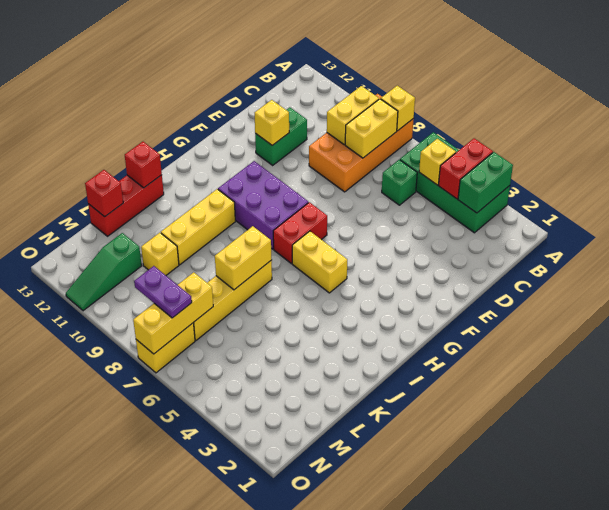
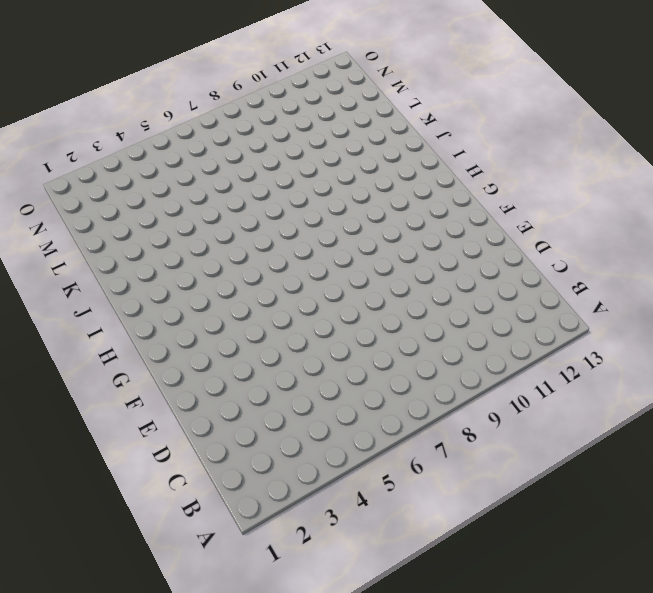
none -> green 2x4 brick [400,132,510,233]
none -> orange 2x4 brick [309,94,414,192]
none -> green 1x1 brick [382,160,417,205]

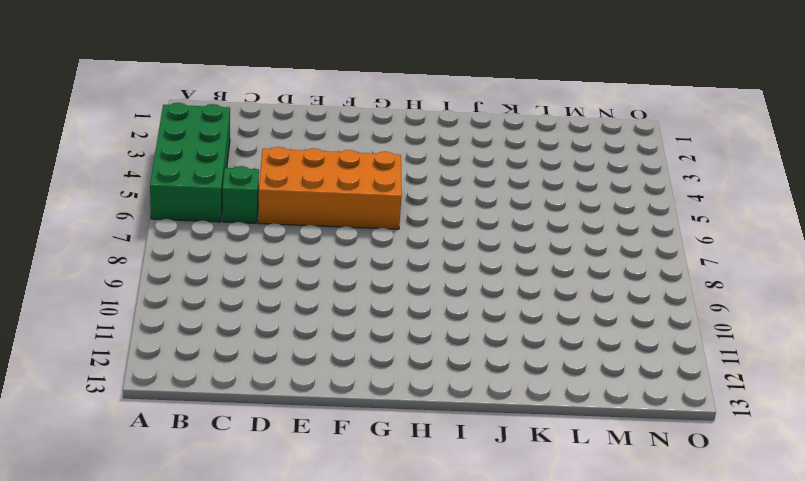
orange 2x4 brick [258,147,402,229] -> orange 2x4 brick moved to [309,94,414,192]
none -> green 1x2 brick [255,107,307,165]
none -> red 1x2 brick [273,202,327,263]
none -> purple 2x3 brick [218,161,308,249]

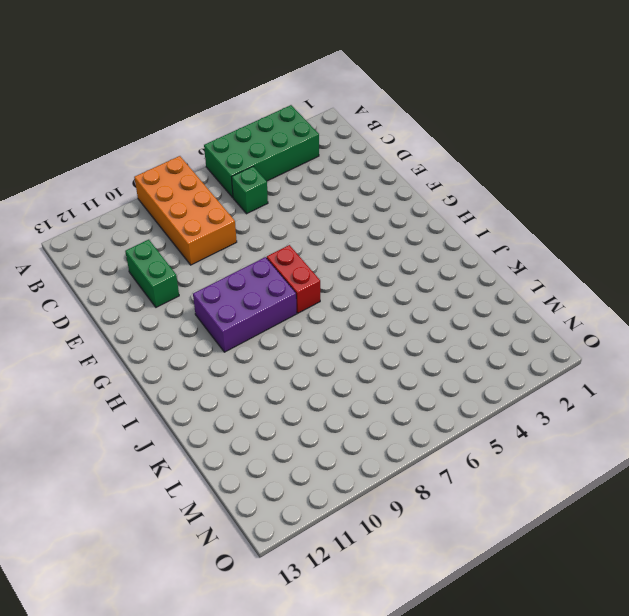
none -> yellow 1x2 brick [292,231,347,293]
none -> yellow 1x3 brick [161,189,235,265]
none -> yellow 1x4 brick [193,260,272,340]

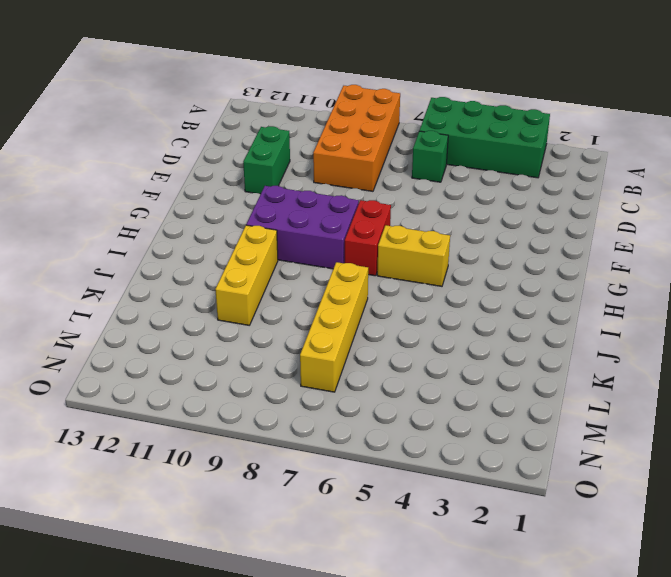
none -> red 1x3 brick [88,175,164,236]
none -> yellow 1x1 brick [141,233,179,275]
none -> green 1x3 slope [66,233,142,311]

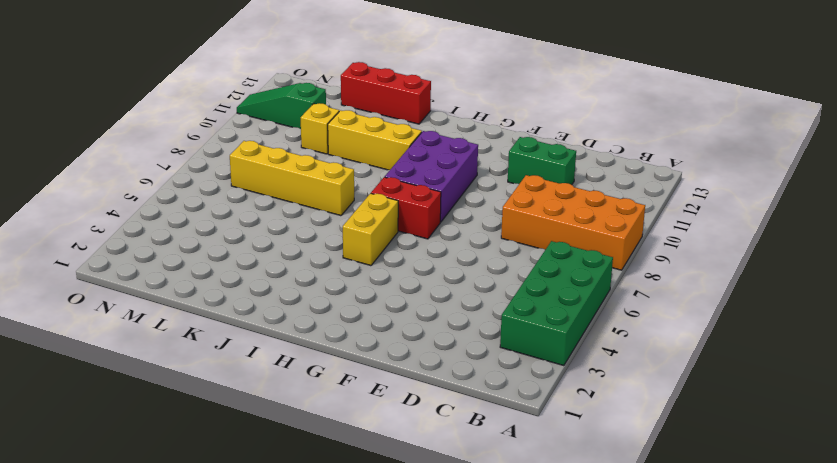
none -> green 1x1 brick [382,160,417,205]
none -> yellow 1x2 brick [136,323,195,373]
none -> green 1x2 brick [458,152,513,213]

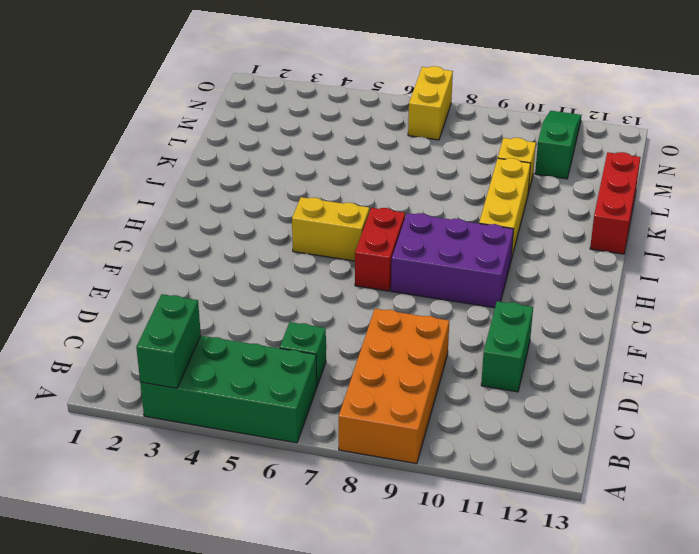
none -> yellow 1x4 brick [193,260,272,340]
none -> red 1x2 brick [438,138,493,199]
none -> yellow 1x1 brick [381,86,415,131]

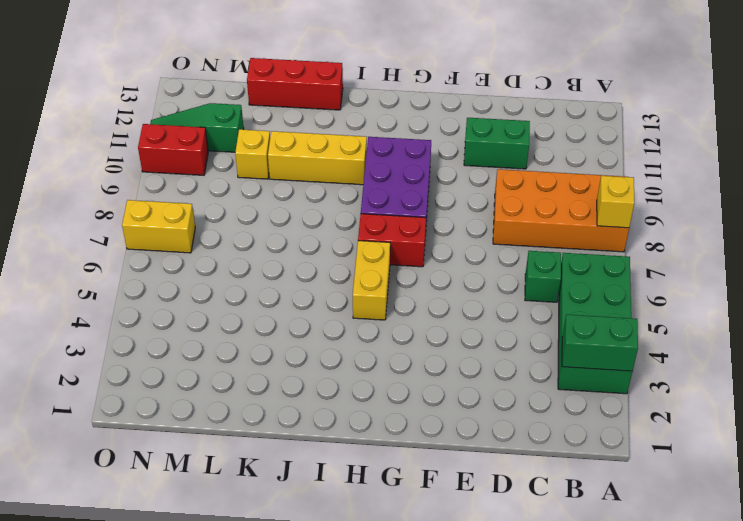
red 1x2 brick [138,124,208,175] -> red 1x2 brick moved to [438,138,493,199]
none -> yellow 1x4 brick [193,260,272,340]
none -> yellow 1x1 brick [419,139,456,185]
none -> yellow 1x2 brick [345,99,398,158]

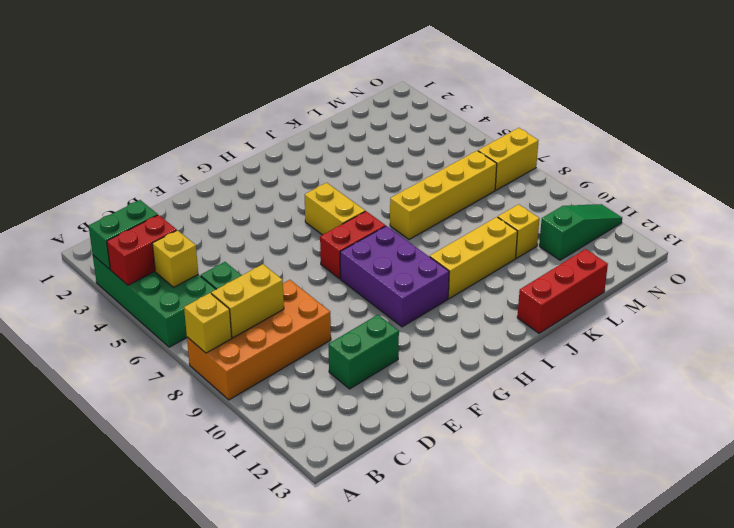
none -> yellow 1x2 brick [327,86,379,144]
none -> yellow 1x1 brick [255,100,289,145]
none -> yellow 1x2 brick [215,226,272,290]

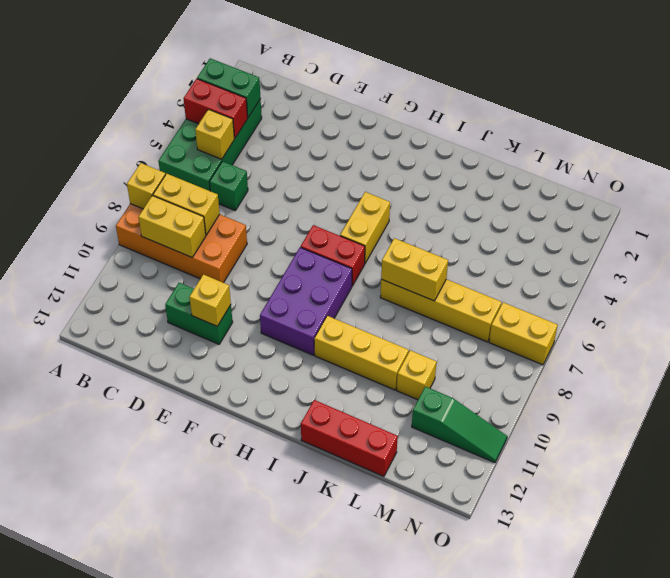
none -> red 1x1 brick [125,142,162,188]
none -> red 1x1 brick [85,170,123,217]
none -> yellow 1x3 brick [133,272,213,354]

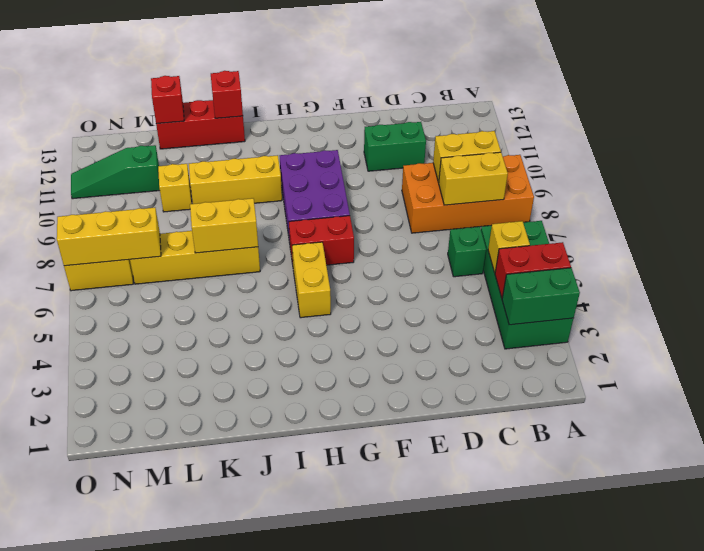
none -> yellow 1x1 brick [381,86,415,131]
none -> yellow 1x1 brick [255,100,289,145]
none -> purple 1x2 plate [134,266,192,318]

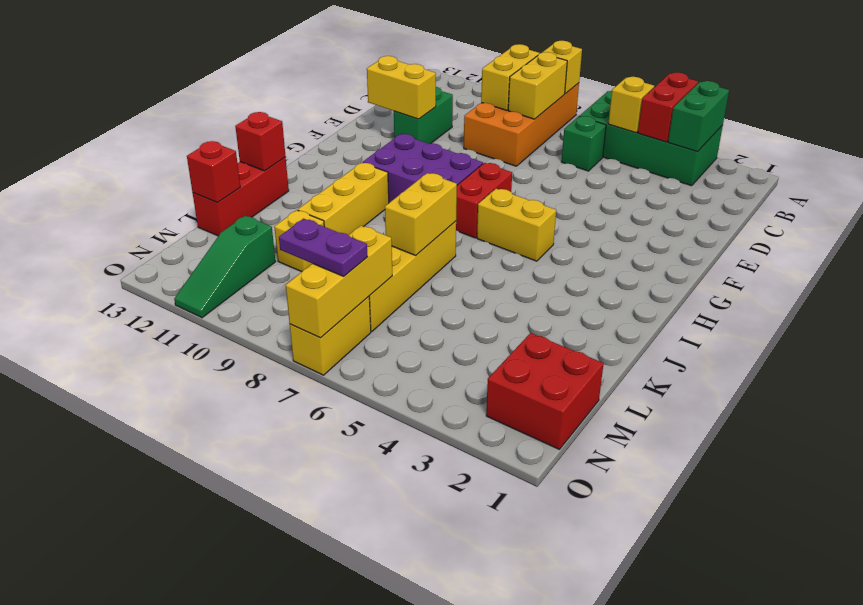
yellow 1x2 brick [367,56,436,119] -> yellow 1x1 brick [255,100,289,145]
red 2x2 brick [486,333,604,449] -> none

